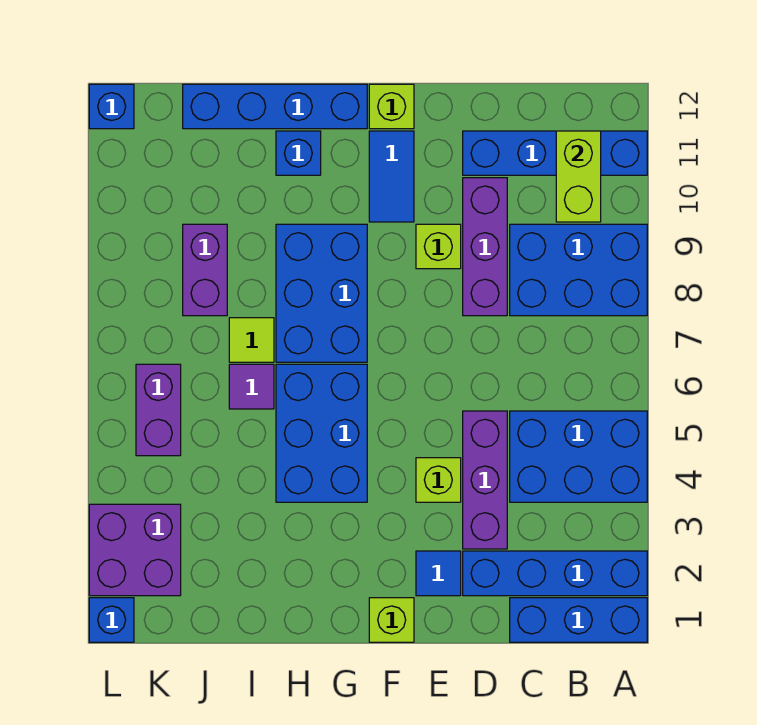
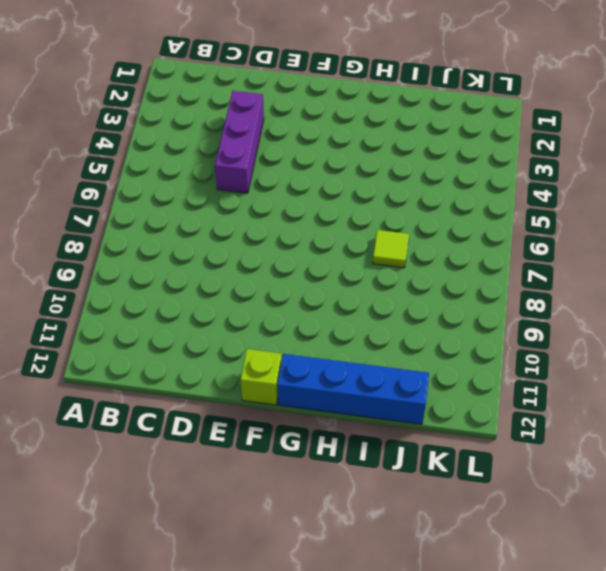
none -> blue 1x3 brick [510,598,647,642]
none -> blue 1x4 brick [463,551,647,596]
none -> blue 2x3 brick [510,411,647,502]

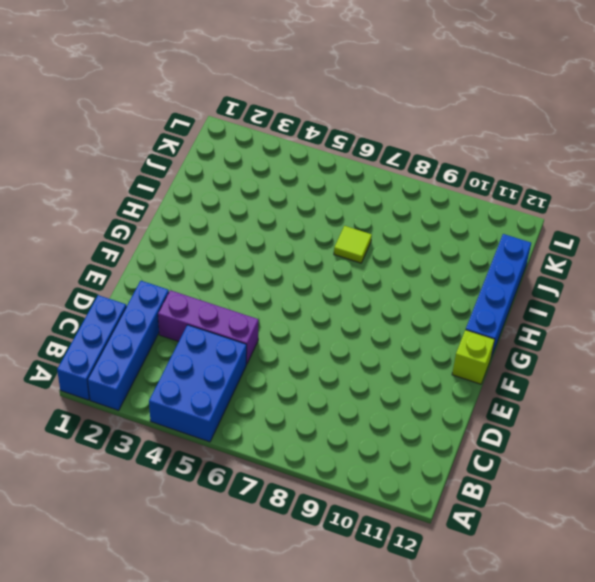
none -> blue 2x3 brick [510,224,647,316]
none -> blue 1x4 brick [463,131,647,175]
none -> purple 1x3 brick [463,178,507,316]

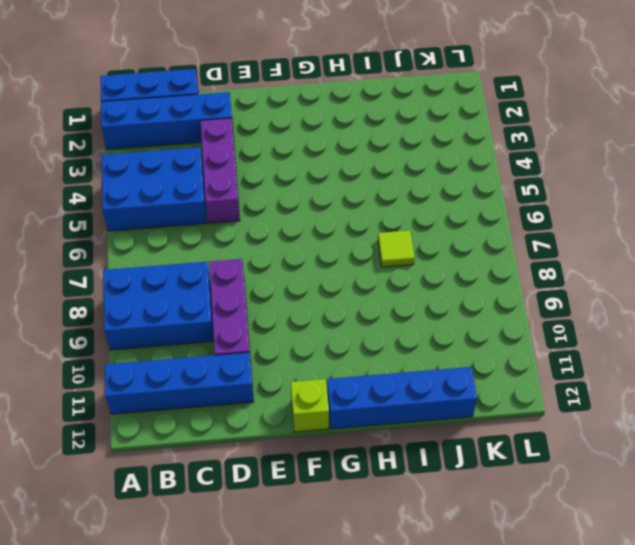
none -> blue 1x1 tile [416,551,461,596]
none -> lime 1x1 brick [416,458,461,502]
none -> lime 1x1 brick [416,224,461,269]

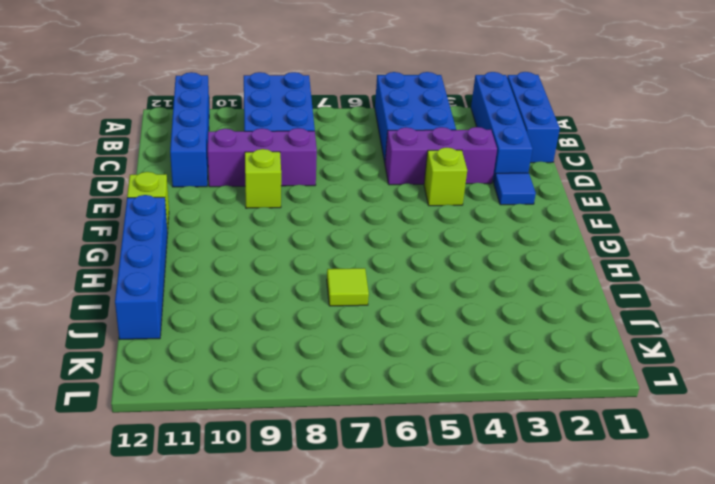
none -> lime 1x1 brick [369,598,414,642]
none -> blue 1x2 tile [369,131,414,222]
none -> blue 2x3 brick [276,364,367,502]

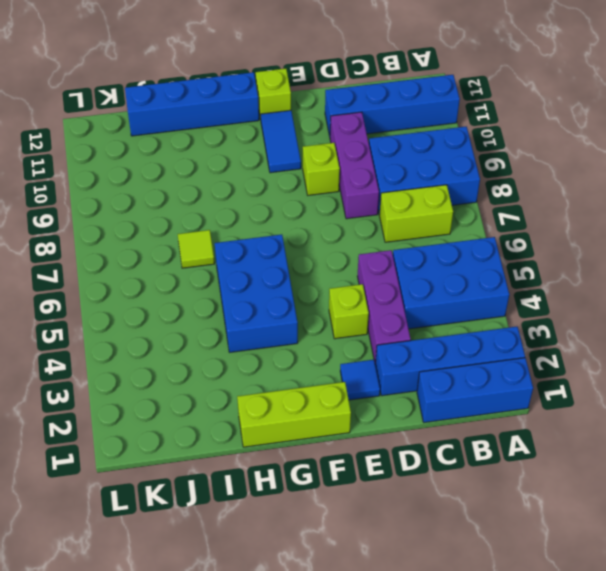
lime 1x2 brick [379,185,453,242] -> lime 1x2 brick turned to [556,131,601,222]
lime 1x3 brick [237,382,351,447] -> lime 1x1 brick [369,598,414,642]
none -> blue 2x3 brick [276,224,367,362]
none -> blue 1x1 brick [276,131,321,175]
none -> purple 1x1 tile [229,364,274,409]

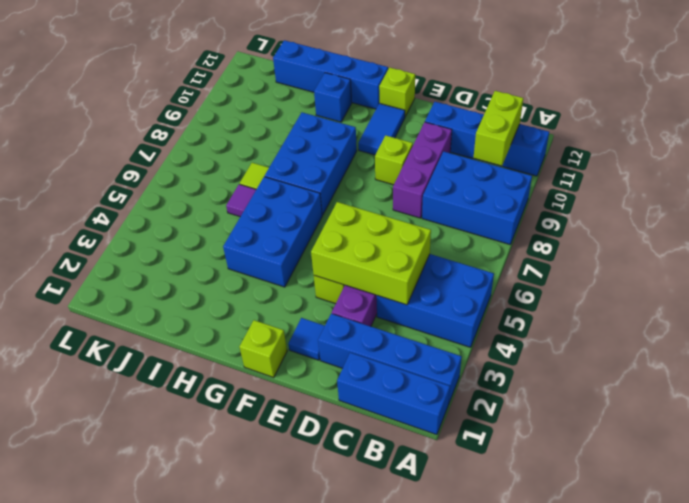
lime 2x3 brick [311,202,431,305] -> none
none -> purple 1x2 brick [183,224,227,316]
none -> purple 2x2 brick [89,504,181,596]
none -> purple 1x2 brick [136,364,181,456]

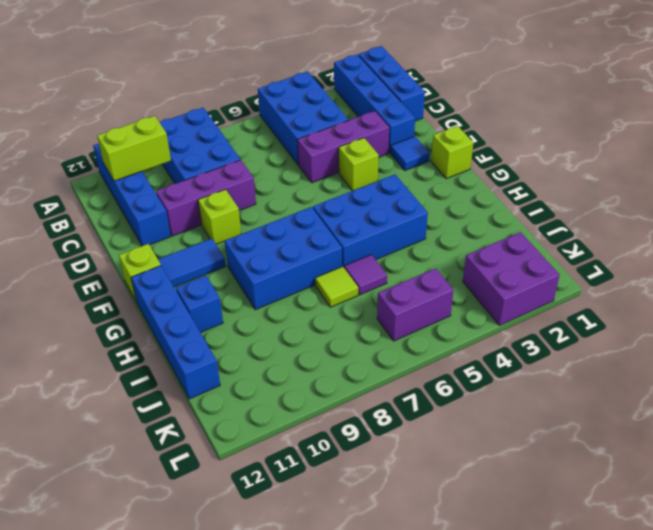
none -> purple 1x2 brick [183,224,227,316]
none -> blue 1x1 brick [89,598,134,642]
none -> blue 1x1 brick [89,84,134,129]

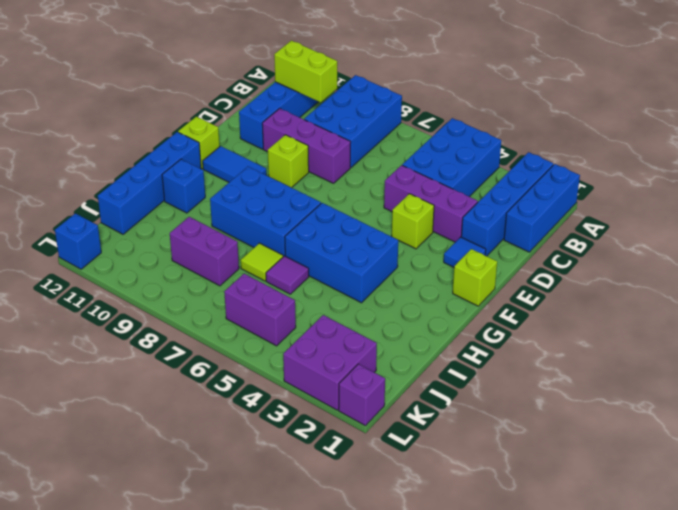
purple 1x1 brick [339,364,385,426] -> blue 1x1 brick [89,598,134,642]

